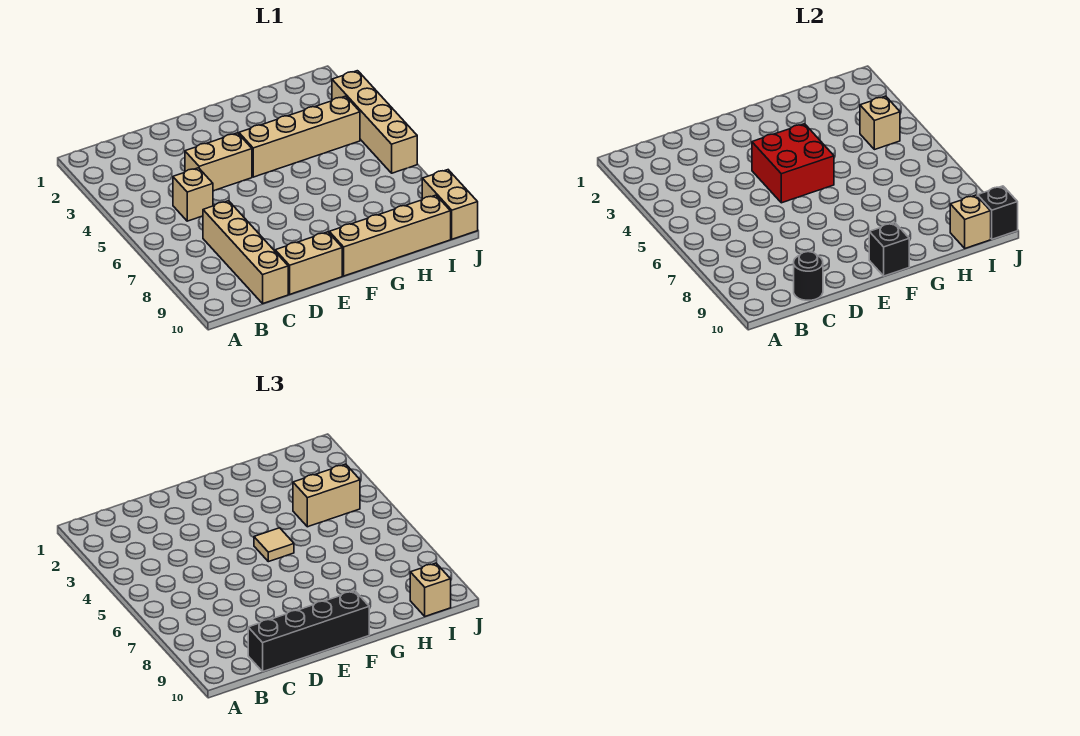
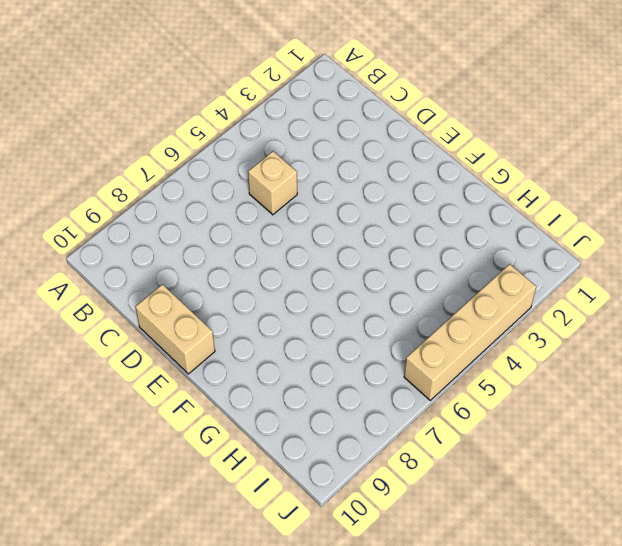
none -> tan 1x4 brick [203,201,288,303]
none -> tan 1x2 brick [185,133,252,191]
none -> tan 1x4 brick [239,96,360,177]

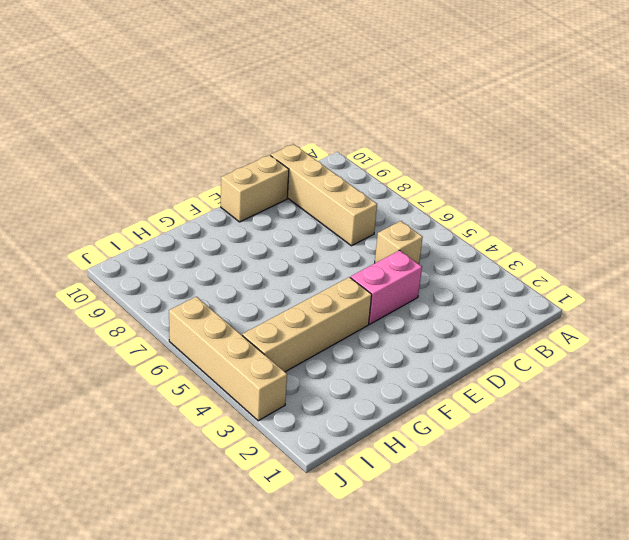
pink 1x2 brick [350,250,422,324] -> tan 1x2 brick [185,133,252,191]
none -> tan 1x4 brick [329,195,451,276]
none -> tan 1x2 brick [422,170,478,239]
none -> black 1x1 round brick [794,252,823,300]

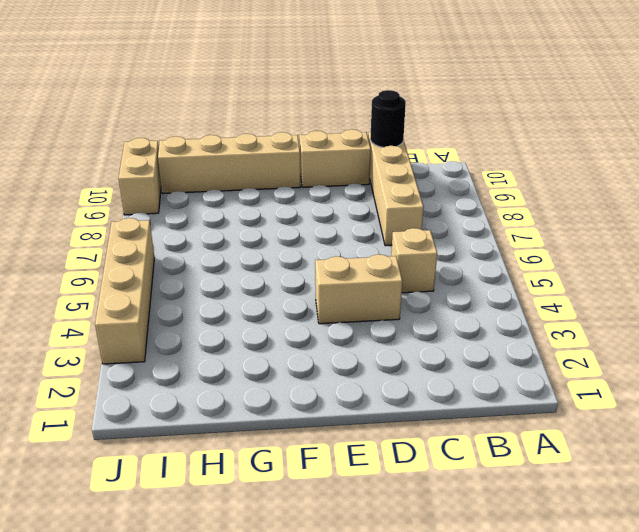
none -> tan 1x4 brick [239,96,360,177]
none -> red 2x2 brick [752,124,834,203]
none -> black 1x1 brick [869,223,909,276]

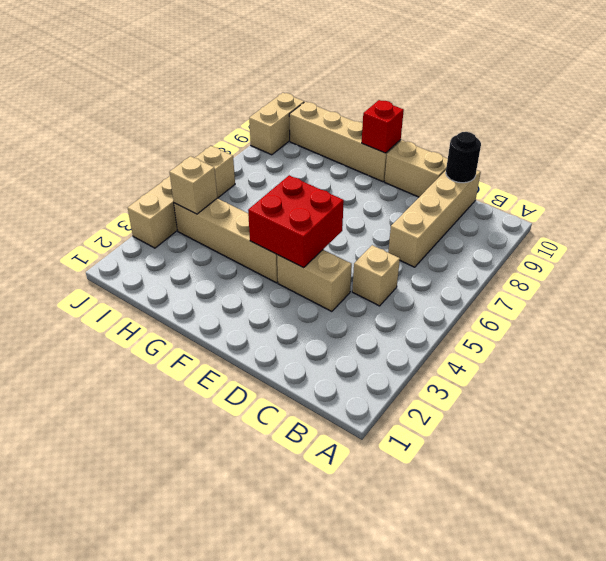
red 1x1 brick [362,100,404,153] -> black 1x1 brick [869,223,909,276]
none -> tan 1x1 brick [950,195,991,248]
none -> black 1x1 brick [977,186,1018,239]
none -> black 1x4 brick [248,591,369,671]

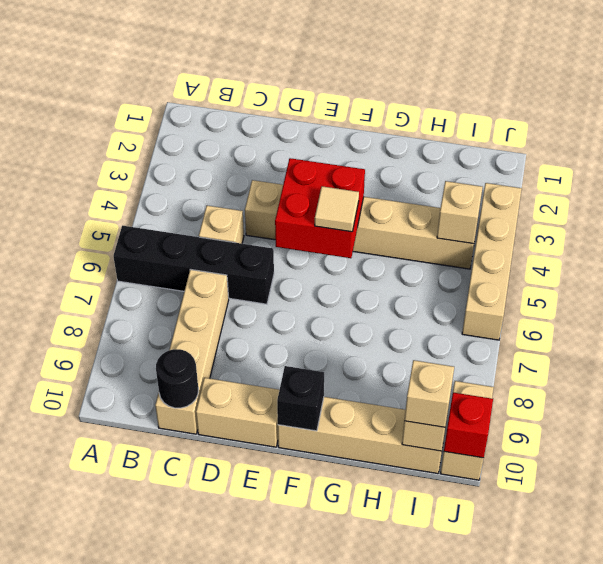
black 1x4 brick [113,226,274,304] -> black 1x4 brick moved to [248,591,369,671]
red 1x1 brick [444,393,493,458] -> black 1x1 brick [977,186,1018,239]
none -> tan 1x2 brick [293,464,360,527]

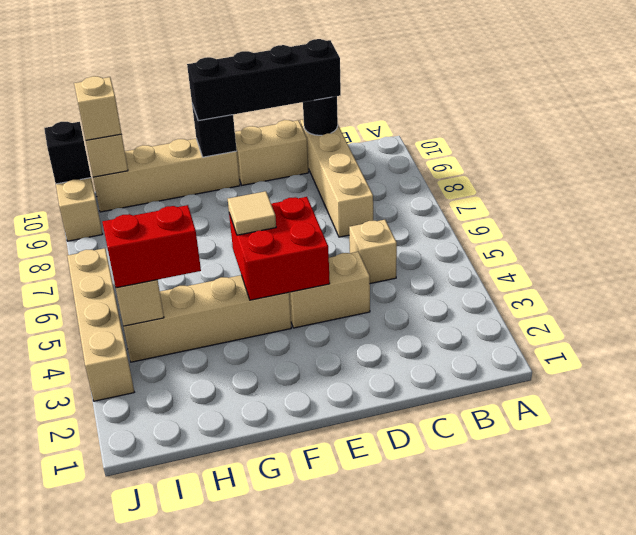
red 1x2 brick [102,205,201,288] -> tan 1x2 brick [293,464,360,527]

